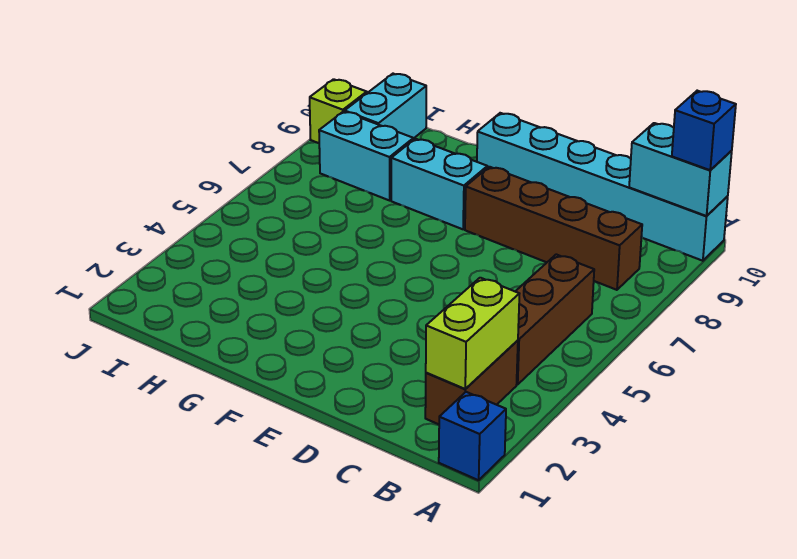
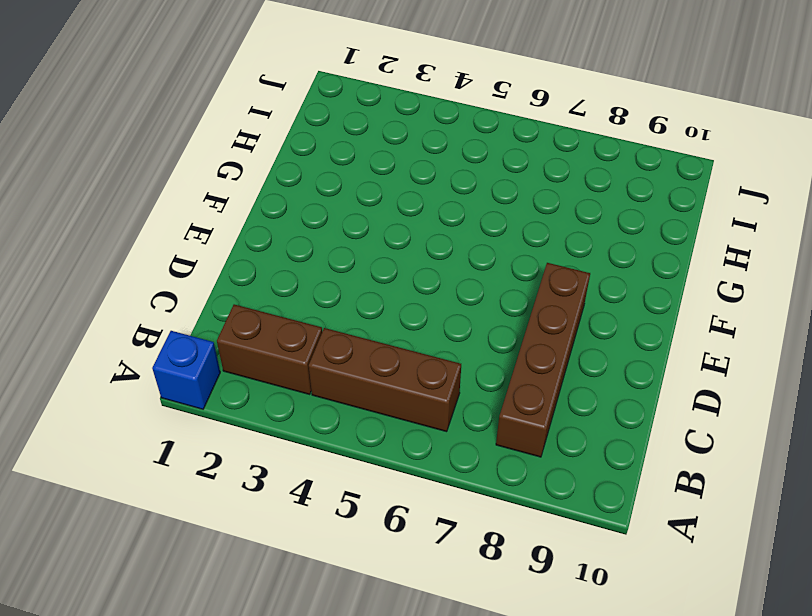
none -> cyan 1x6 brick [477,113,728,261]
none -> cyan 1x2 brick [391,139,487,229]
none -> cyan 1x2 brick [319,112,414,200]

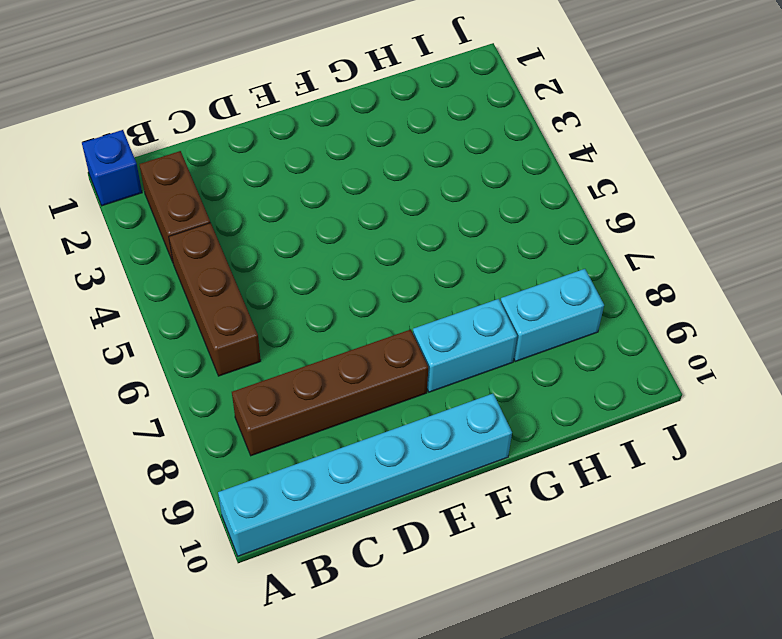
none -> cyan 1x2 brick [345,74,426,138]
none -> lime 1x1 brick [310,79,367,143]
none -> cyan 1x2 brick [629,123,732,216]

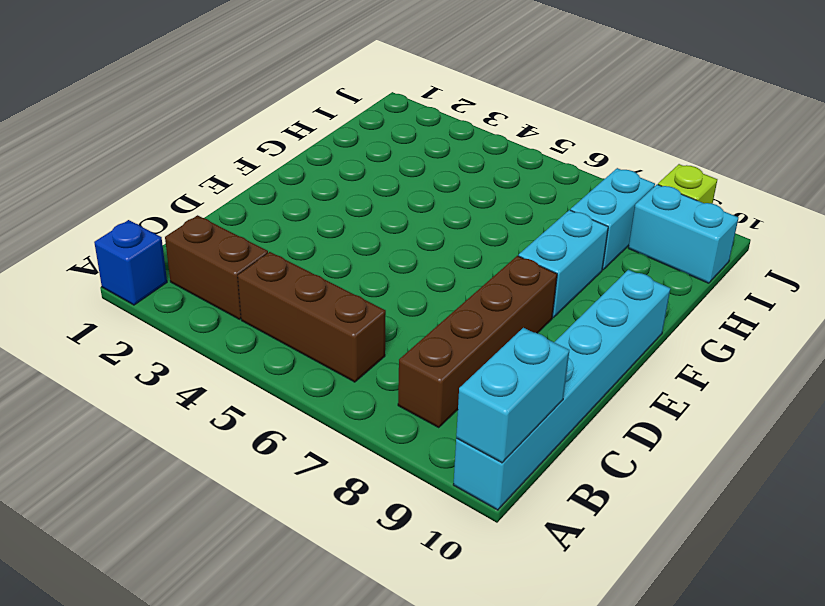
none -> lime 1x2 brick [426,278,519,389]
none -> blue 1x1 brick [672,91,736,170]

